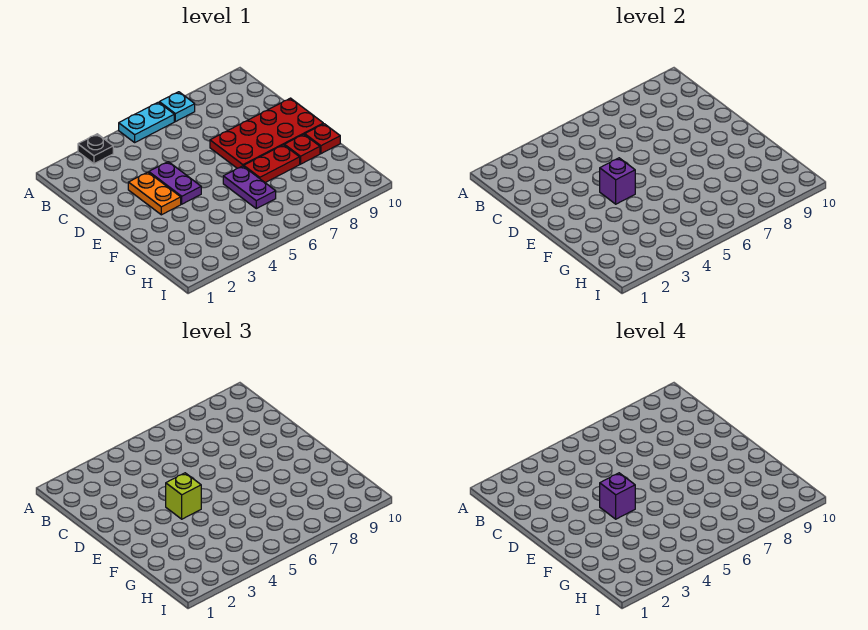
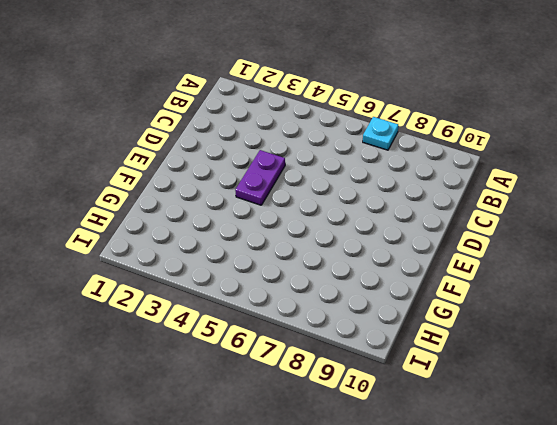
none -> black 1x1 plate [78,134,113,164]
none -> cyan 1x2 plate [119,102,174,142]
none -> orange 1x2 plate [128,172,181,215]

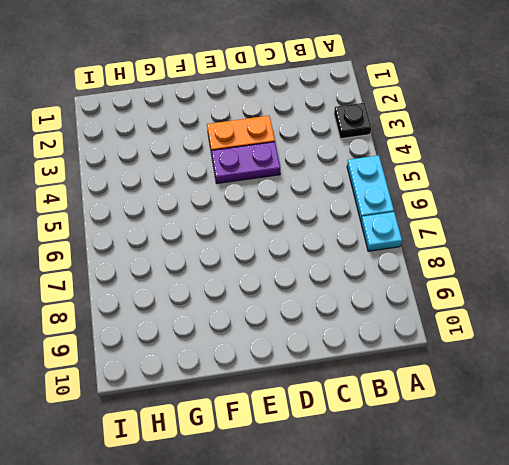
none -> red 2x4 plate [210,98,323,168]
none -> purple 1x2 plate [223,166,276,209]
none -> red 1x2 plate [244,145,300,183]

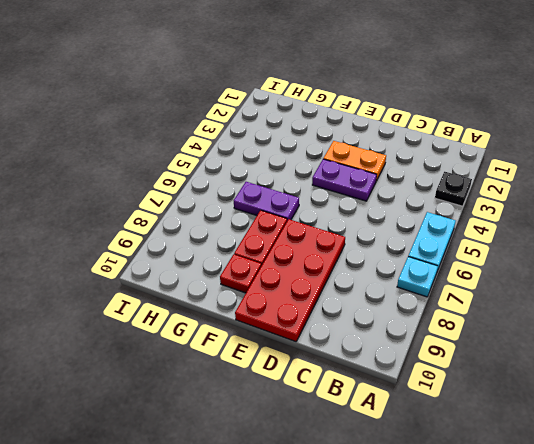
none -> red 1x1 plate [305,124,340,154]
none -> purple 1x1 brick [600,158,635,204]
none -> lime 1x1 brick [166,473,201,519]

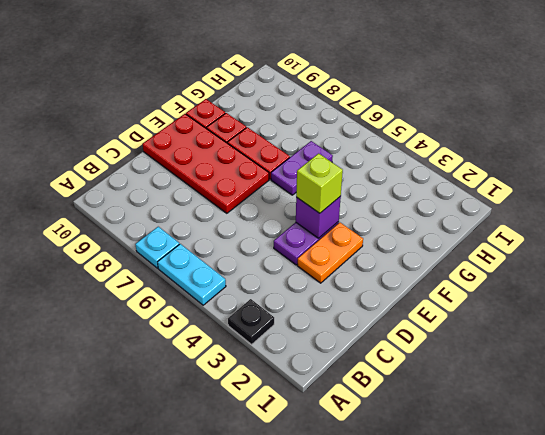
none -> purple 1x1 brick [600,473,635,519]

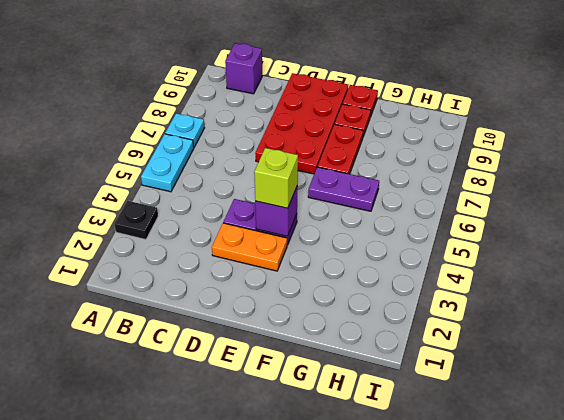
purple 1x1 brick [225,43,262,94] -> purple 1x1 brick moved to [600,473,635,519]

